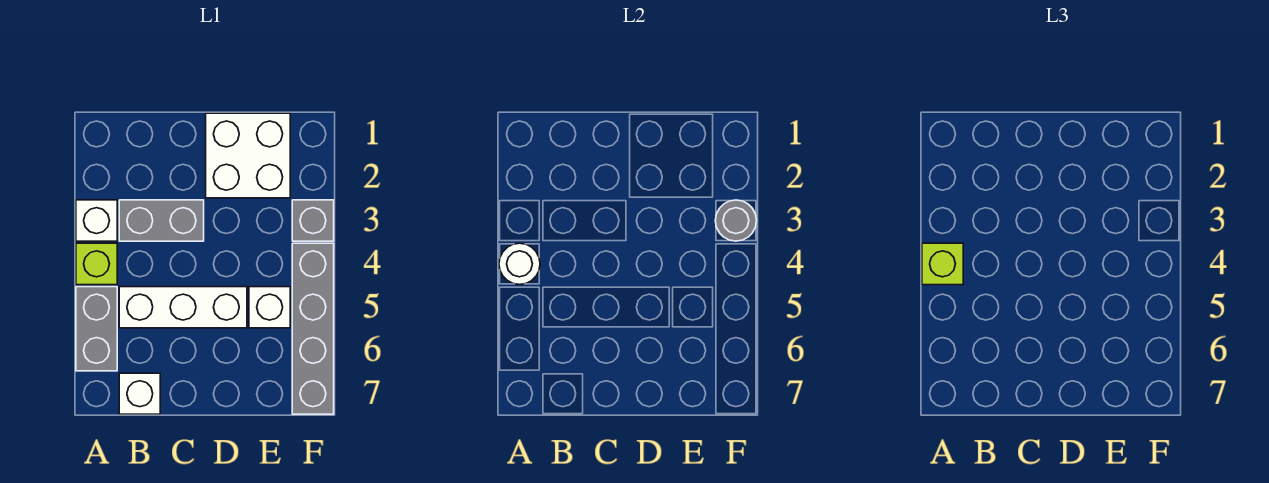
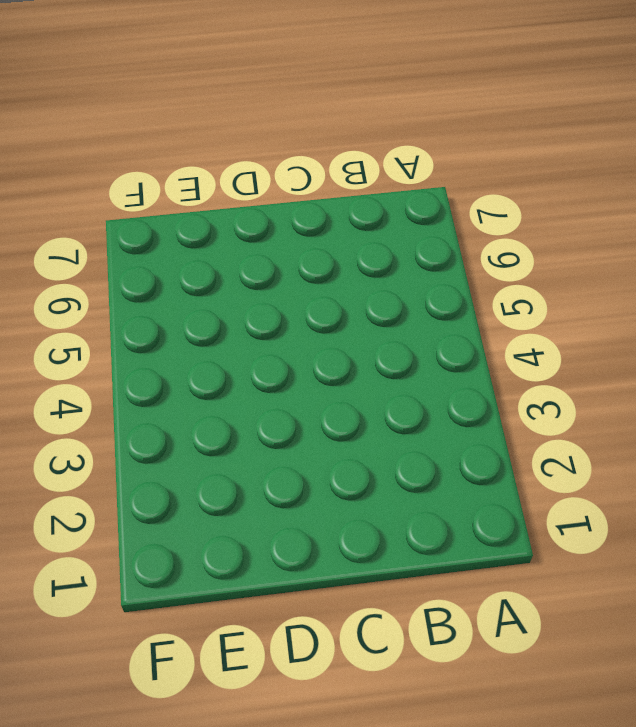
none -> white 1x1 brick [76,200,117,241]
none -> lime 1x1 brick [76,243,117,285]
none -> grey 1x2 brick [76,287,117,371]

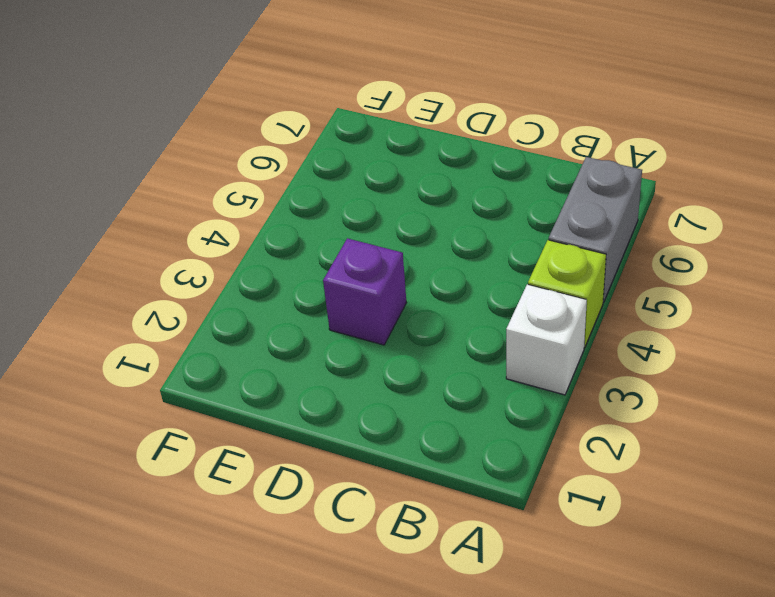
purple 1x1 brick [323,238,407,345] -> none
none -> grey 1x2 brick [119,200,204,241]
none -> white 1x3 brick [119,287,247,328]
none -> white 1x1 brick [119,373,160,414]

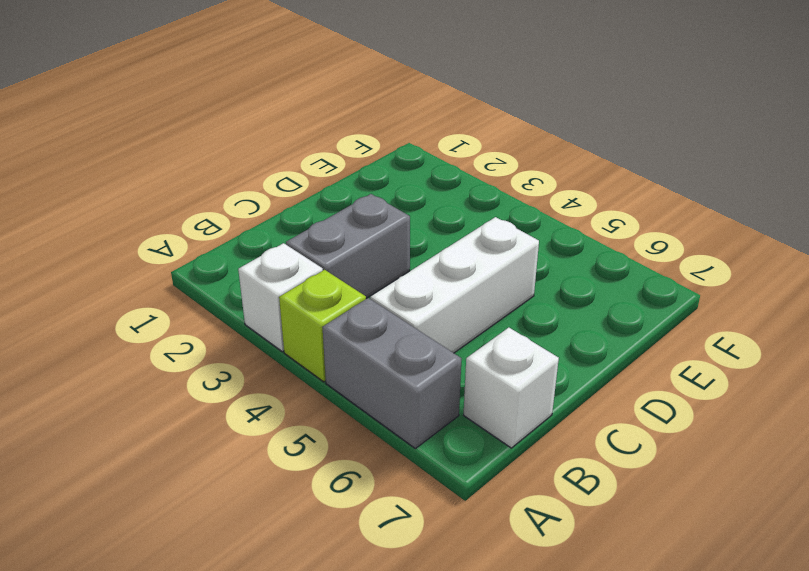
none -> white 2x2 brick [206,113,290,198]
none -> white 1x1 brick [249,287,290,328]
none -> grey 1x1 brick [292,200,334,241]

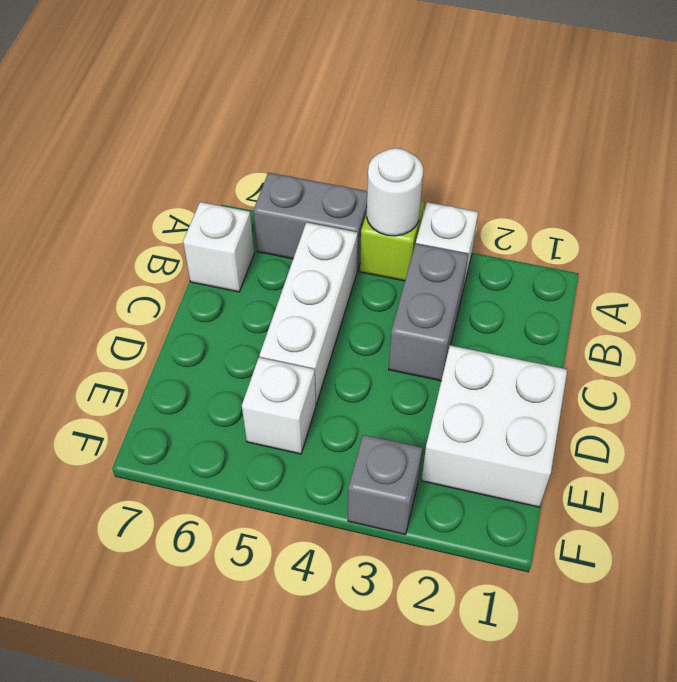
none -> grey 1x4 brick [292,243,334,414]
none -> grey 1x1 round brick [715,200,757,241]
none -> lime 1x1 brick [922,243,963,285]

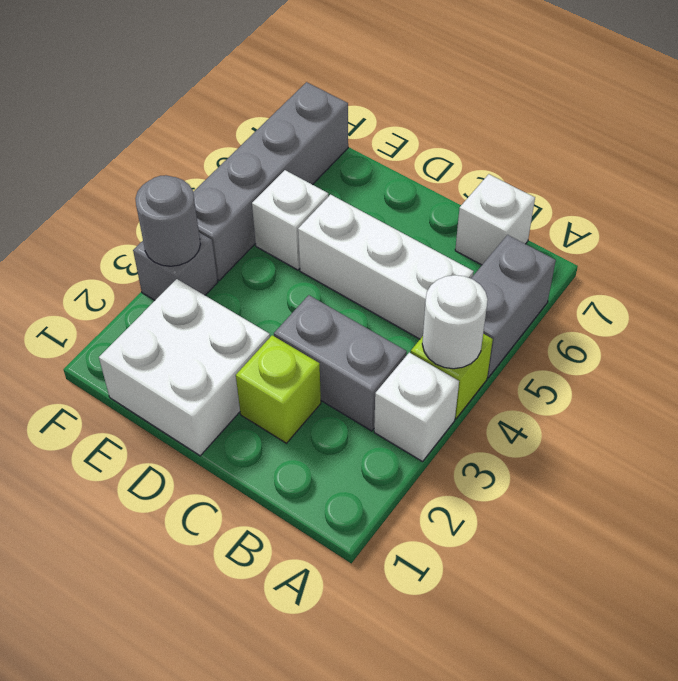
lime 1x1 brick [236,335,321,443] -> lime 1x1 brick moved to [922,243,963,285]

